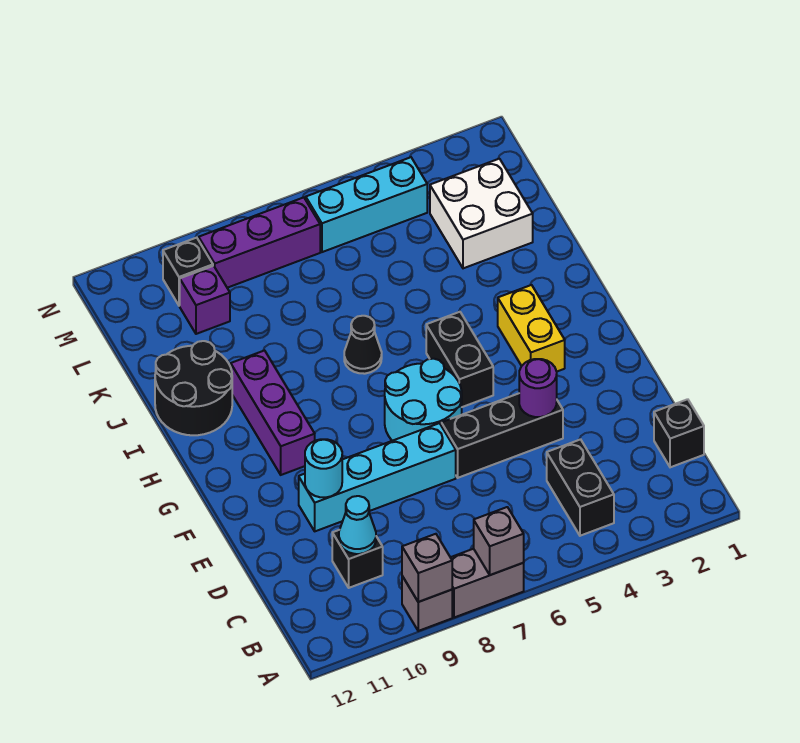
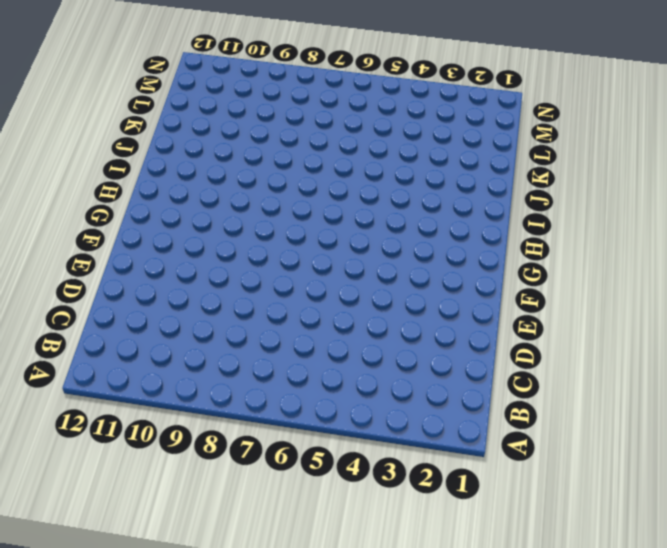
none -> grey 1x2 brick [451,549,524,618]
none -> grey 1x1 brick [402,576,452,631]
none -> black 1x2 brick [547,439,614,536]

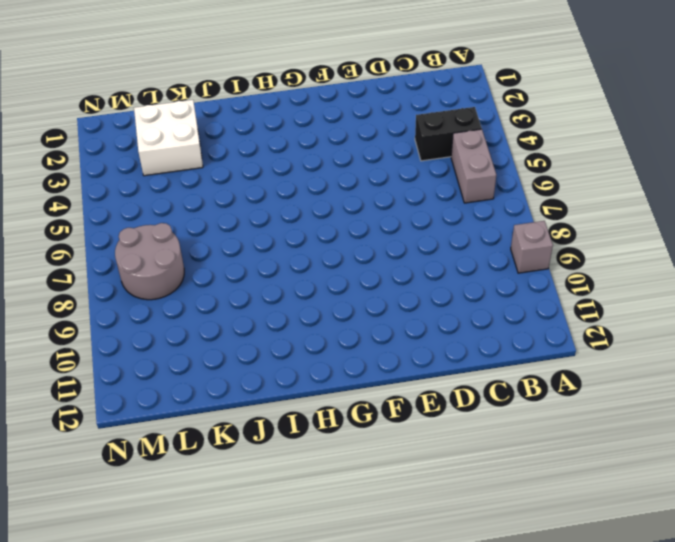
grey 1x2 brick [451,129,496,203] -> grey 1x2 brick moved to [451,549,524,618]
grey 2x2 round brick [115,223,184,300] -> purple 1x3 brick [199,197,320,288]
none -> black 1x1 brick [654,399,704,467]
none -> black 1x1 brick [332,530,383,588]
none -> black 1x3 brick [441,394,563,478]

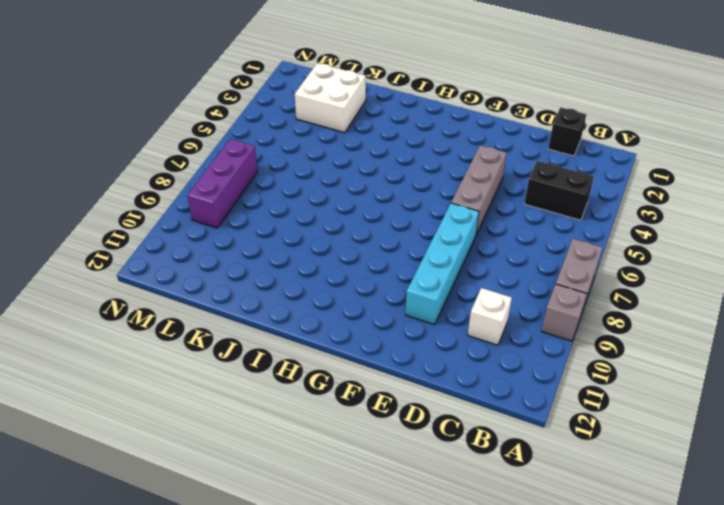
white 1x1 brick [468,288,512,345] -> black 1x1 brick [332,530,383,588]
grey 1x3 brick [451,145,507,235] -> black 1x3 brick [441,394,563,478]
none -> cyan 2x2 round brick [385,359,462,441]
none -> yellow 1x2 brick [498,285,565,371]
none -> black 1x2 brick [426,312,493,407]

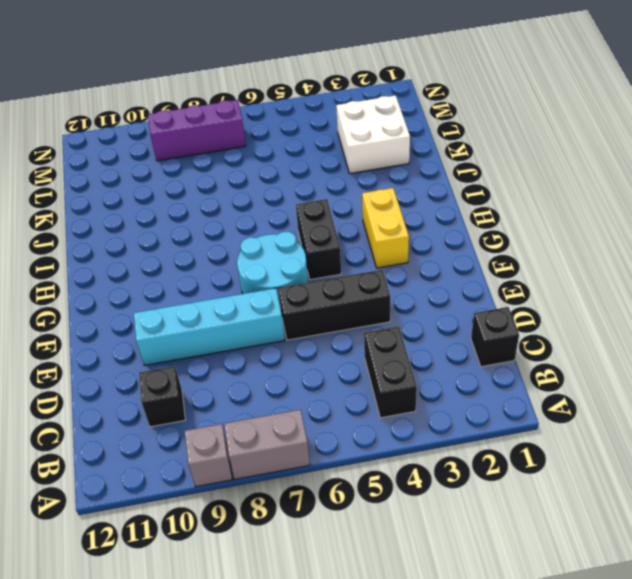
none -> purple 1x3 brick [231,351,315,475]
none -> black 1x1 cone [344,316,382,374]
none -> black 2x2 round brick [155,341,232,435]

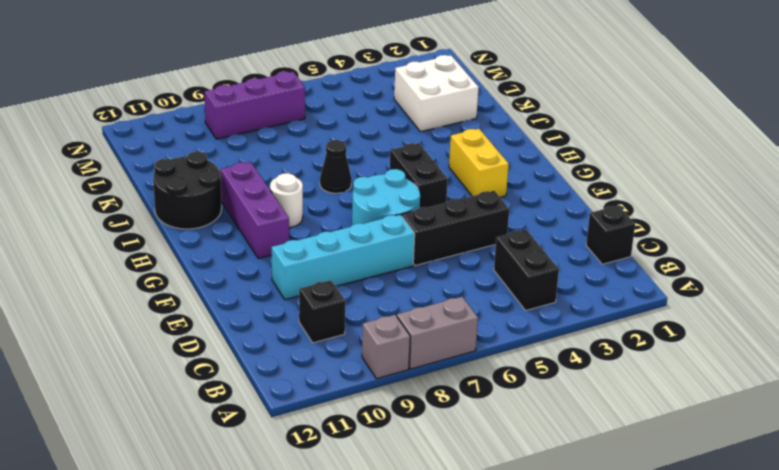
white 1x1 round brick [270,173,303,228] -> none
none -> purple 1x1 brick [180,266,230,334]
none -> cyan 1x3 brick [306,157,427,252]
none -> black 1x1 brick [163,238,213,306]

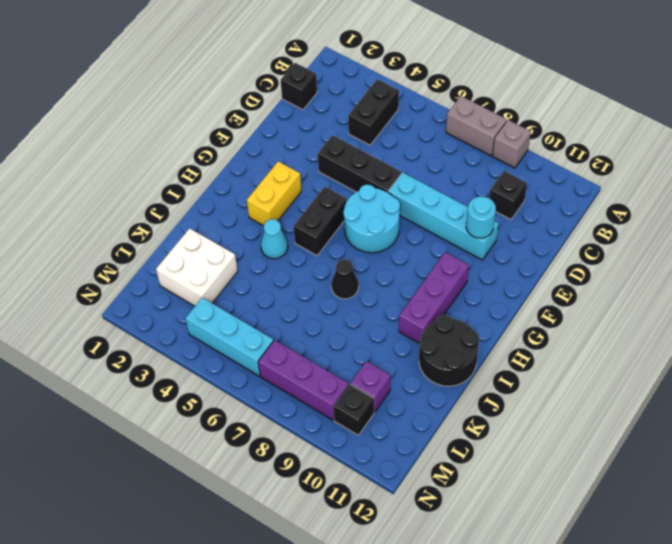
cyan 1x1 cone [261,219,288,259] -> cyan 1x1 cone moved to [339,496,376,554]
none -> grey 1x1 brick [474,507,524,575]
none -> grey 1x1 brick [402,534,452,602]
none -> purple 1x1 round brick [519,359,557,417]

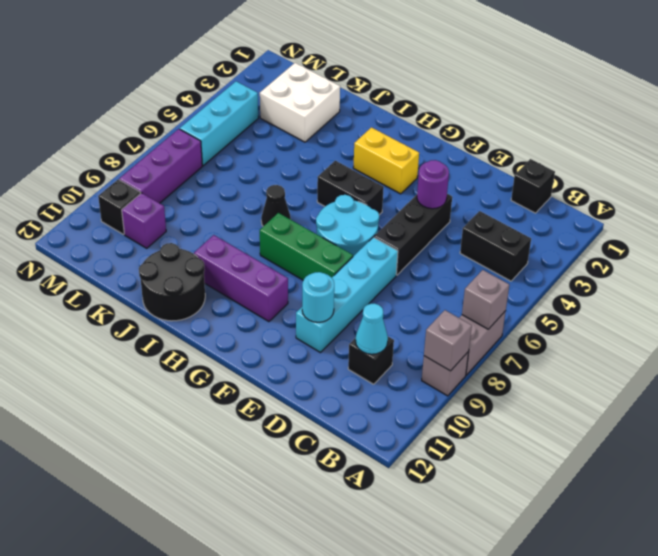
green 1x3 brick [260,213,353,280] -> none

